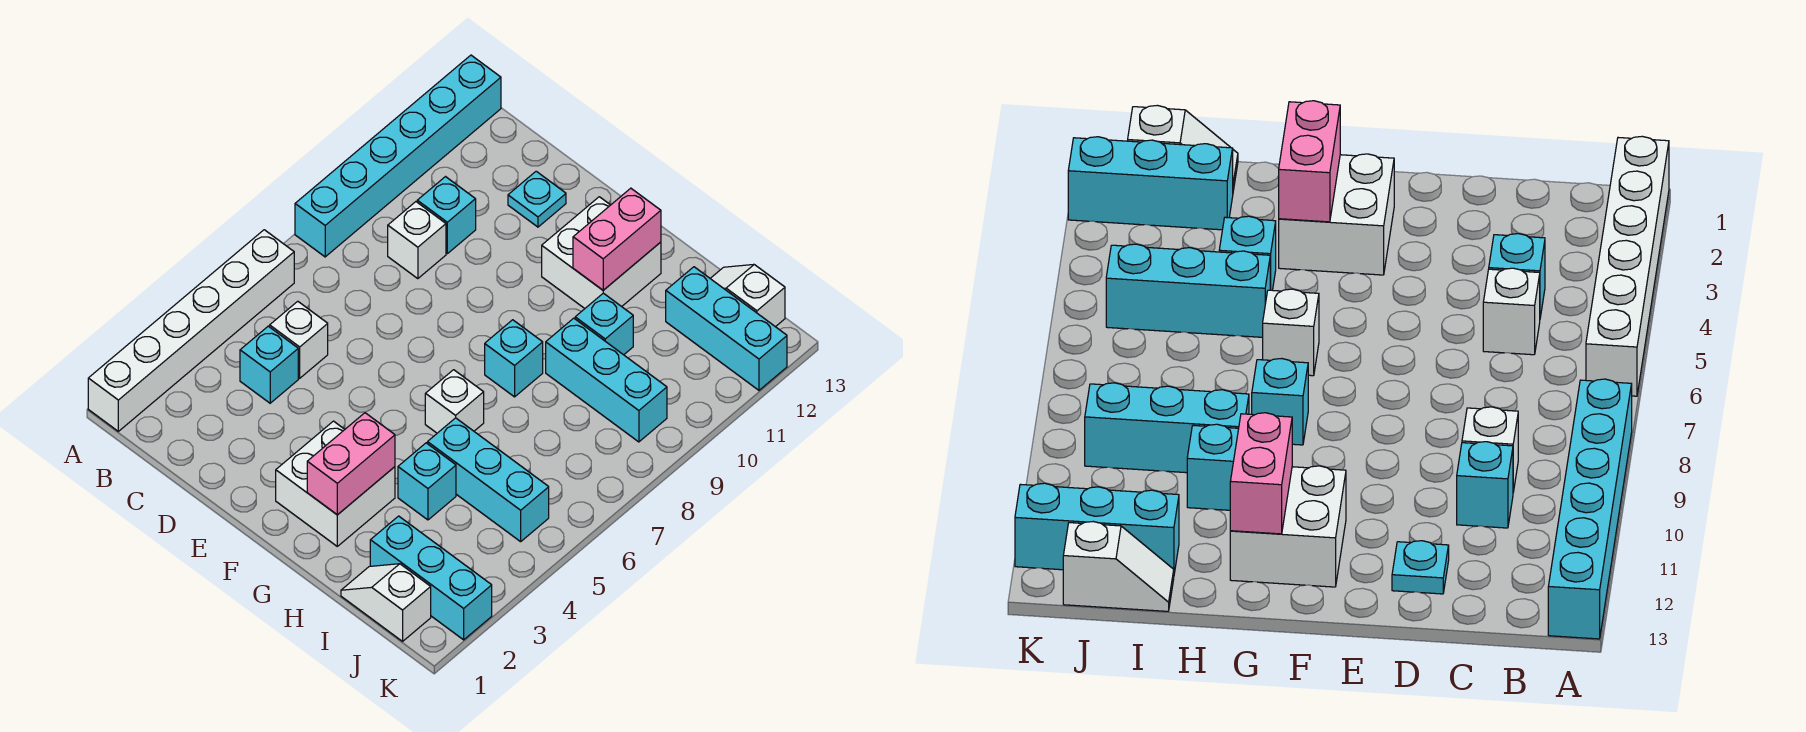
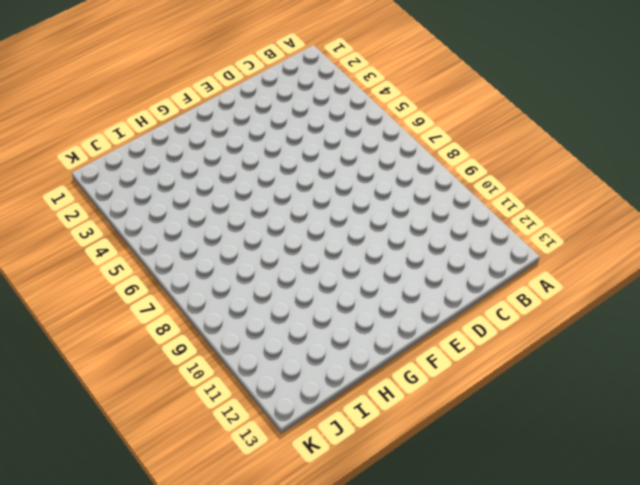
none -> white 1x6 brick [88,230,294,431]
none -> cyan 1x6 brick [295,55,501,257]
none -> cyan 1x1 brick [240,326,298,403]

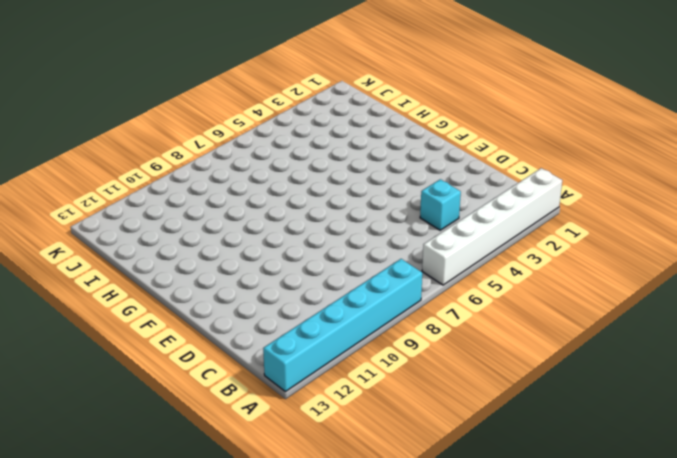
none -> white 1x1 brick [270,301,328,378]
none -> white 1x1 brick [388,202,446,279]
none -> cyan 1x1 brick [417,177,476,254]

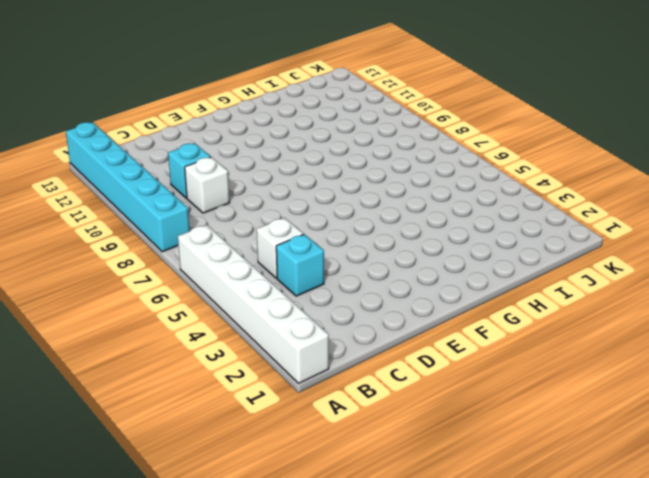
none -> cyan 1x1 plate [508,171,566,227]
none -> white 2x2 brick [276,421,395,546]
none -> white 2x2 brick [542,197,661,308]

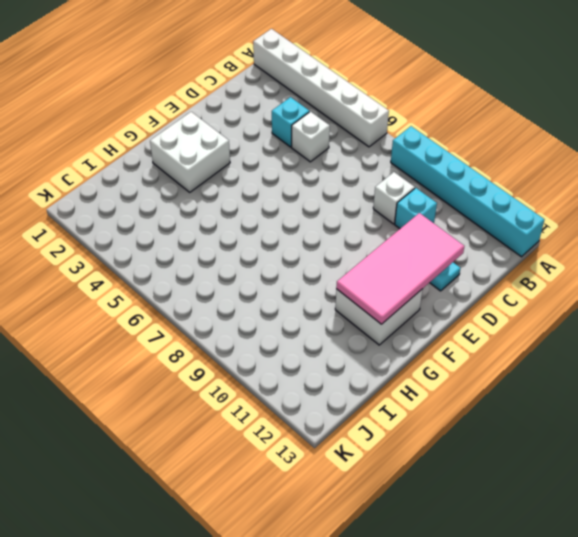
pink 2x4 tile [336,213,464,324] -> pink 1x2 brick [573,188,661,290]
none -> white 1x1 brick [425,370,484,433]
none -> cyan 1x1 brick [485,320,543,397]
none -> cyan 1x1 brick [398,443,456,520]

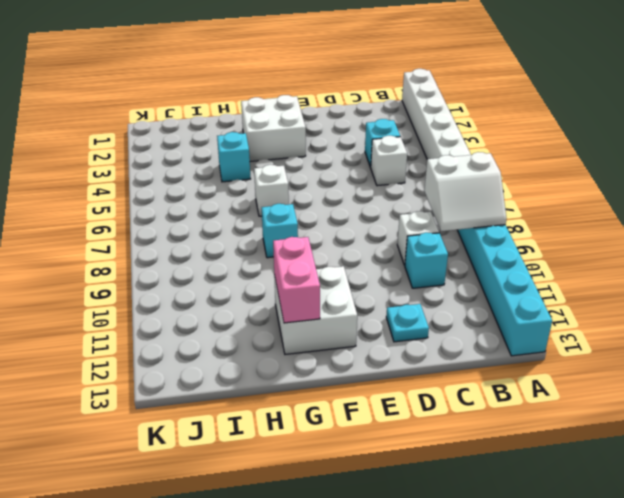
white 2x2 slope [424,152,506,231] -> none
none -> cyan 1x3 brick [428,418,549,542]
none -> cyan 1x3 brick [546,318,667,442]
none -> cyan 1x1 brick [575,293,633,355]

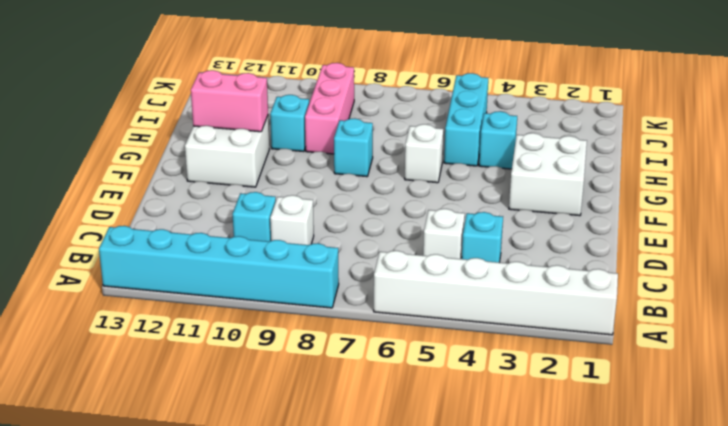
pink 1x3 brick [305,63,354,154] -> cyan 1x3 brick [546,318,667,442]
none -> cyan 1x1 plate [508,171,566,227]
none -> white 1x2 slope [341,564,431,641]
none -> cyan 1x3 brick [370,516,492,640]

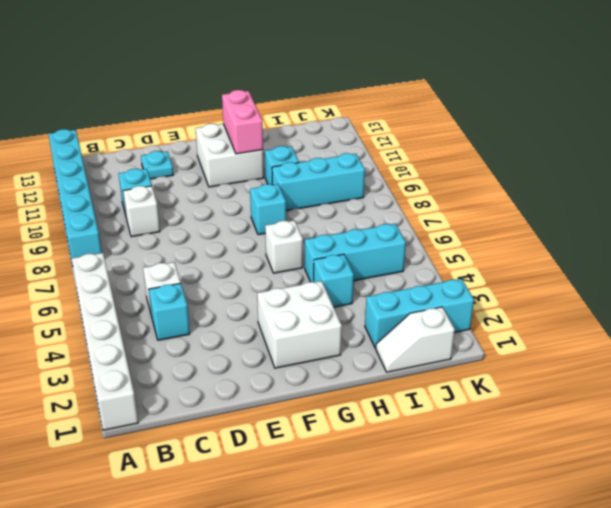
none -> cyan 1x3 brick [666,267,787,390]
none -> white 1x2 slope [710,264,785,327]
none -> pink 1x2 brick [307,413,395,515]

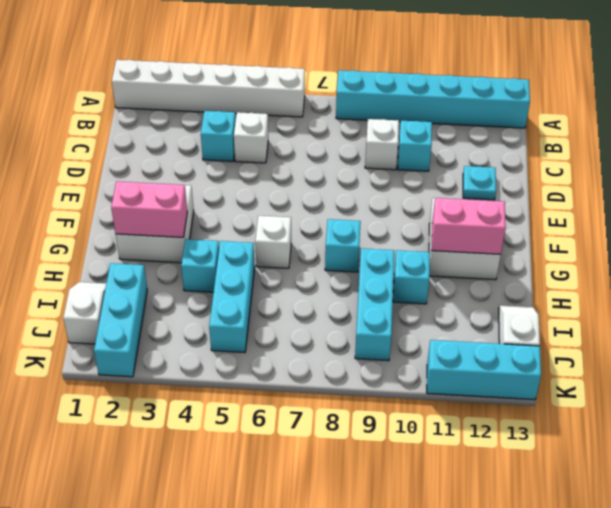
cyan 1x3 brick [427,340,541,400] -> cyan 1x3 brick turned to [666,267,787,390]

